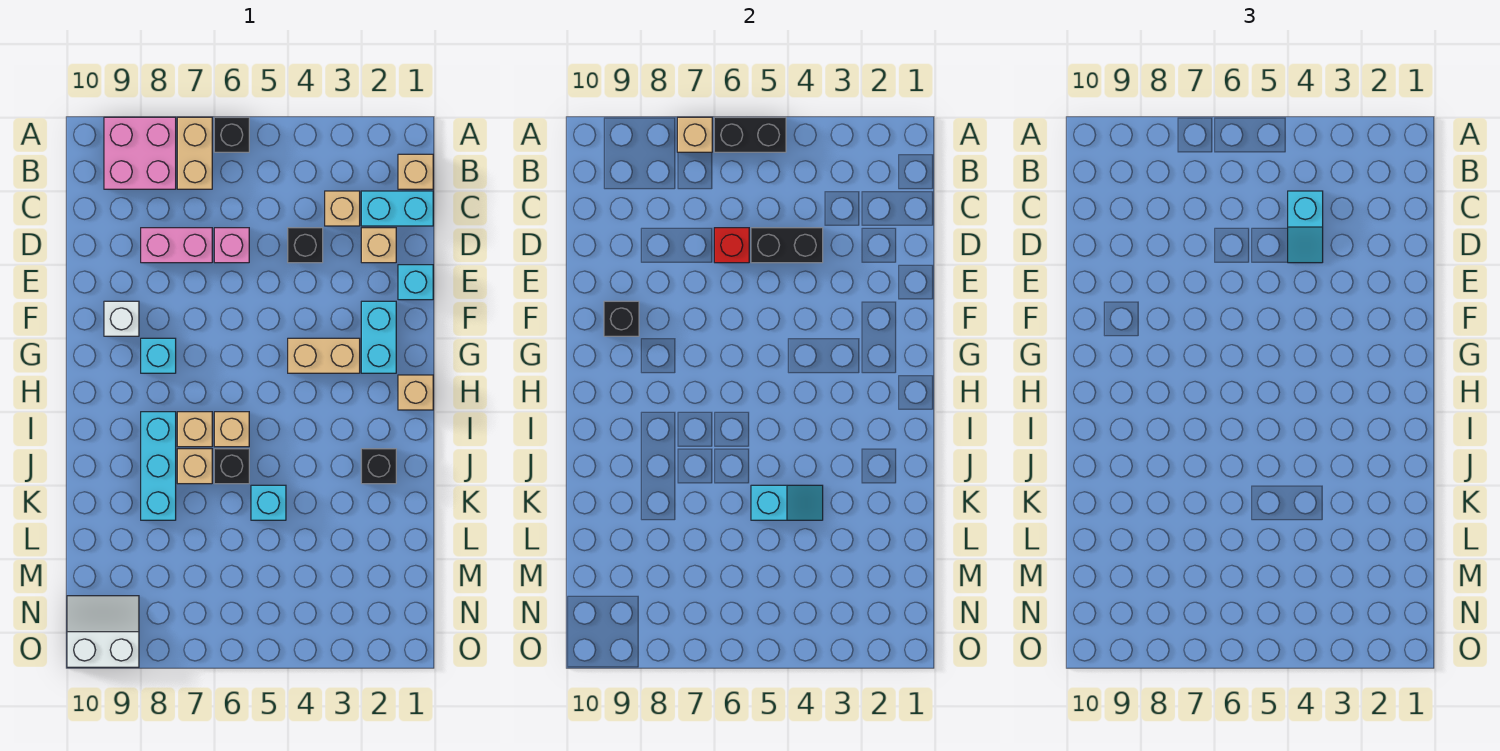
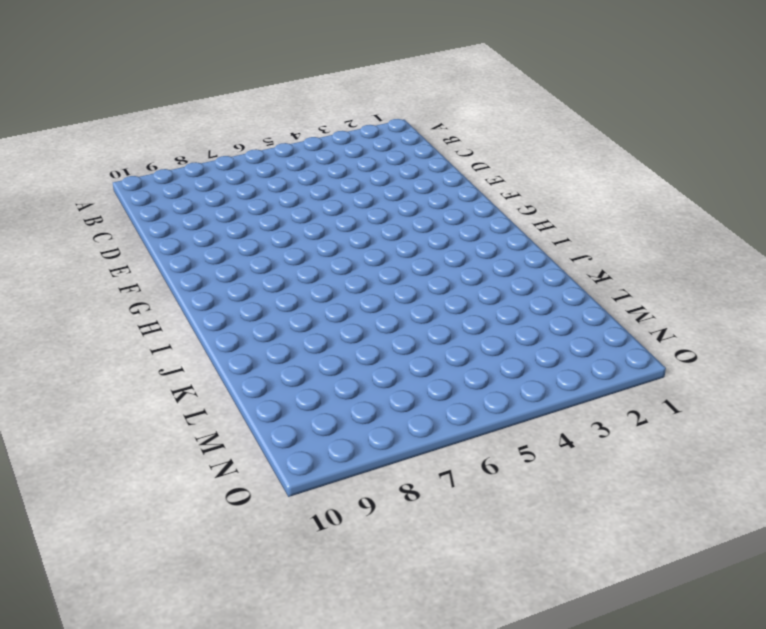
none -> black 1x1 brick [214,117,249,152]
none -> tan 1x2 brick [177,117,212,189]
none -> pink 2x2 brick [104,117,176,189]
none -> tan 1x1 brick [398,154,433,189]

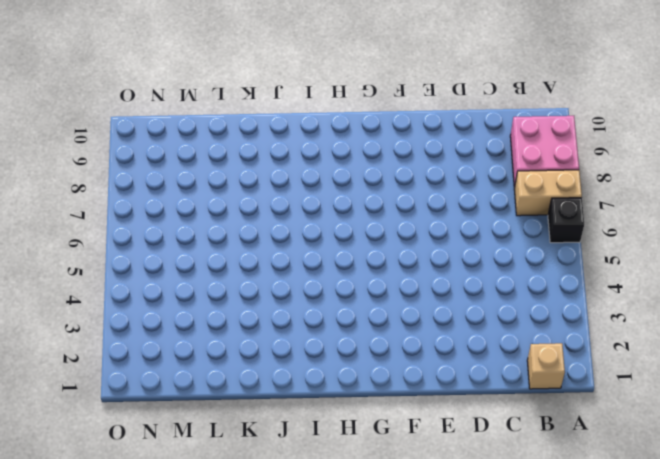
none -> cyan 1x2 brick [361,191,433,226]
none -> tan 1x1 brick [325,191,360,226]
none -> tan 1x1 brick [361,228,396,263]
none -> black 1x1 brick [288,228,323,263]

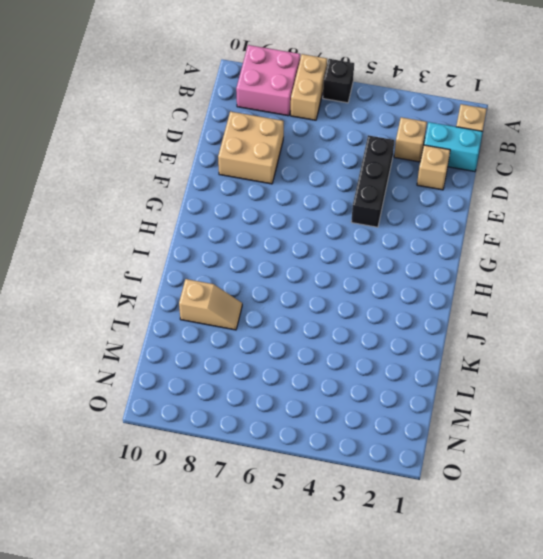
black 1x3 brick [351,135,394,227] -> black 1x1 brick [288,228,323,263]
tan 2x2 brick [218,111,284,184] -> pink 1x2 brick [141,228,212,263]
tan 1x2 slope [179,279,242,330] -> cyan 1x3 brick [141,412,176,520]
none -> pink 1x1 brick [214,228,249,263]
none -> cyan 1x1 brick [398,265,433,300]
none -> cyan 1x2 brick [361,301,396,373]
none -> white 1x1 brick [104,301,139,336]

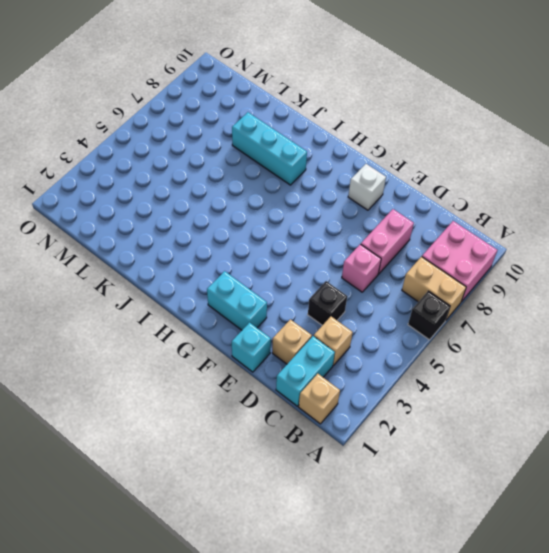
none -> tan 1x2 brick [288,338,360,373]
none -> cyan 1x1 brick [141,338,176,373]
none -> tan 1x1 brick [398,375,433,410]
none -> tan 1x1 brick [214,412,249,447]

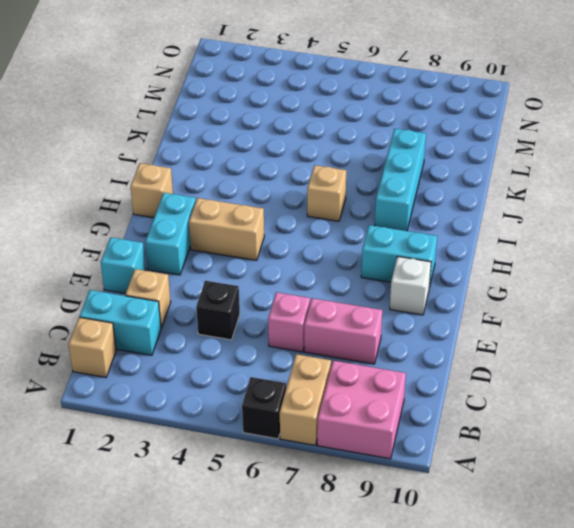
cyan 1x2 brick [361,225,437,288] -> cyan 1x1 brick [141,338,176,373]
none -> tan 1x1 brick [325,191,360,226]
none -> tan 1x1 brick [177,412,212,447]
none -> black 1x1 brick [361,449,396,484]
none -> black 1x1 brick [214,449,249,484]

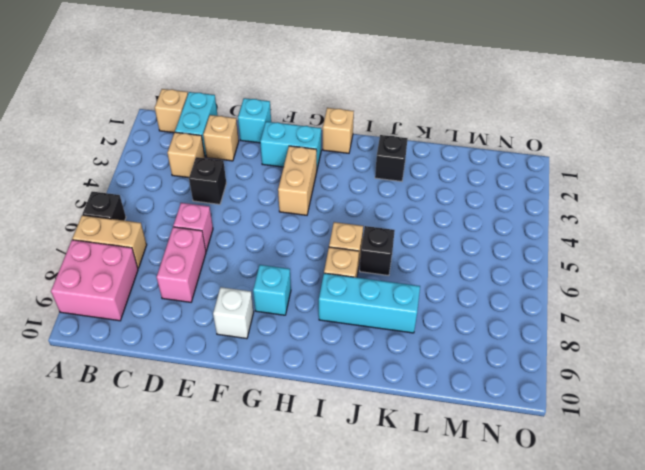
none -> tan 1x1 brick [177,449,212,484]
none -> cyan 1x1 brick [251,485,286,520]
none -> white 2x2 slope [67,596,139,667]
none -> black 1x2 brick [714,117,786,152]

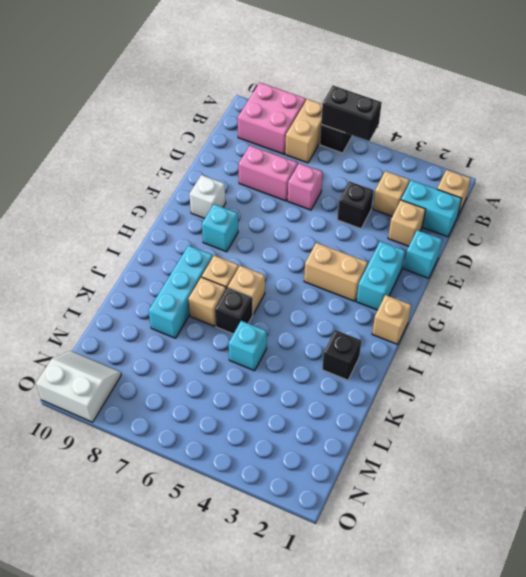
none -> tan 1x1 brick [677,117,712,152]
none -> black 1x2 brick [751,228,823,263]
none -> red 1x1 brick [714,228,749,263]
none -> black 1x1 brick [604,301,639,336]

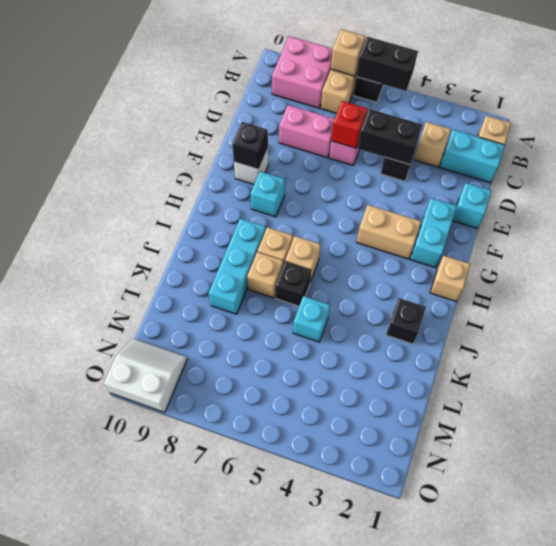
none -> tan 1x1 brick [361,228,396,263]
none -> cyan 1x2 slope [751,485,823,520]
none -> cyan 1x2 slope [1288,191,1323,263]

